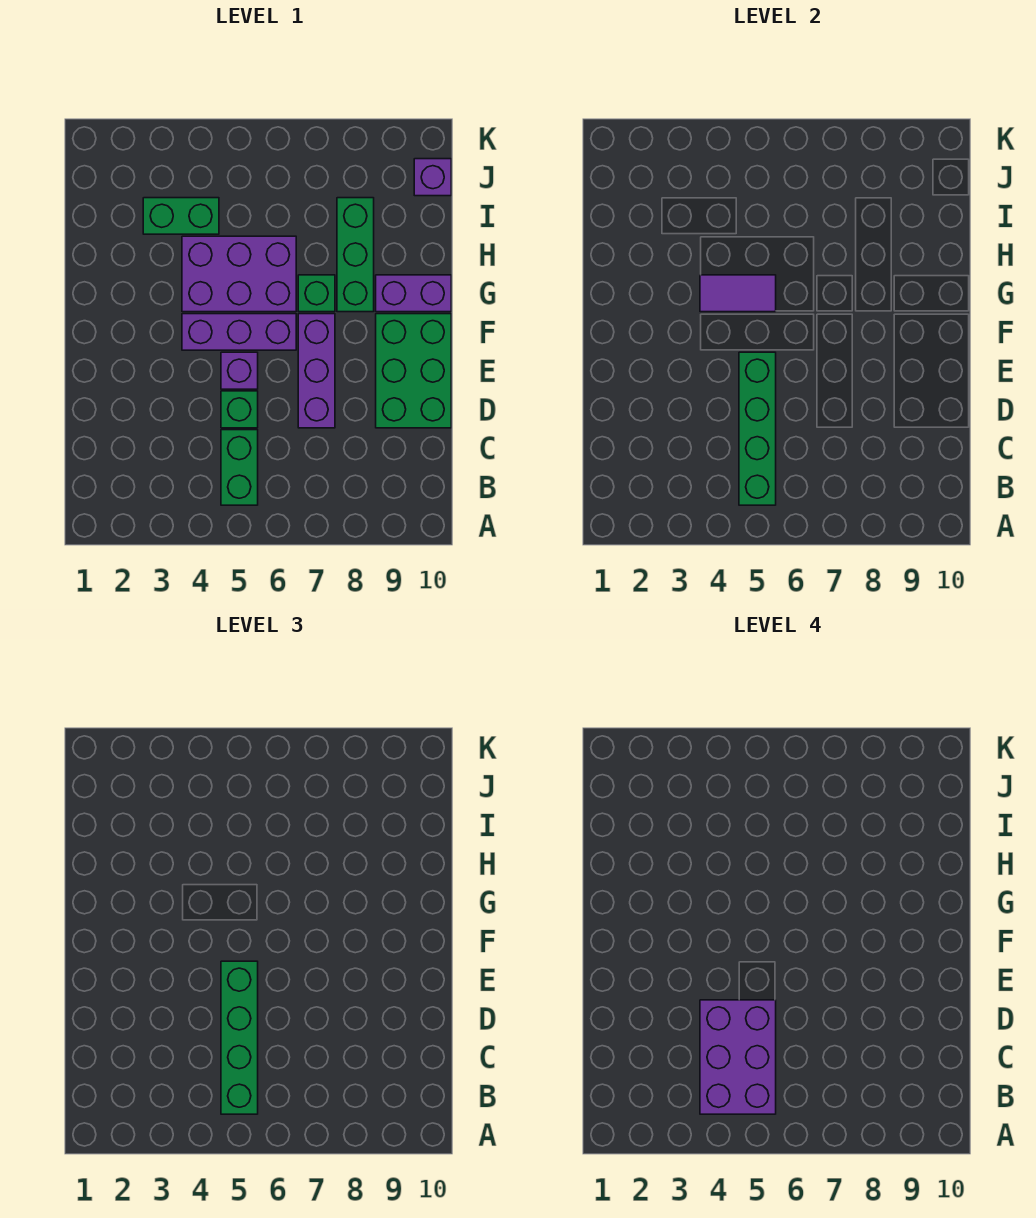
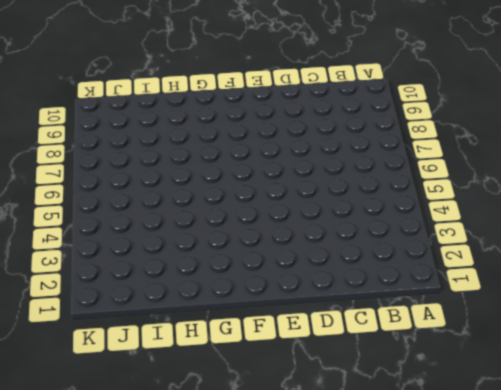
none -> green 1x2 brick [221,430,258,505]
none -> green 1x1 brick [221,391,258,428]
none -> purple 1x3 brick [298,314,335,428]

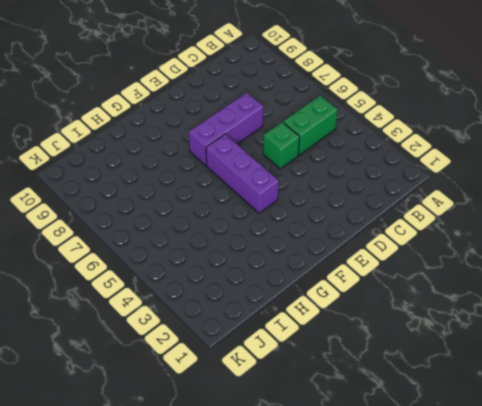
none -> green 2x3 brick [376,314,451,428]
none -> purple 1x1 brick [221,352,258,389]
none -> purple 2x3 brick [182,236,296,312]

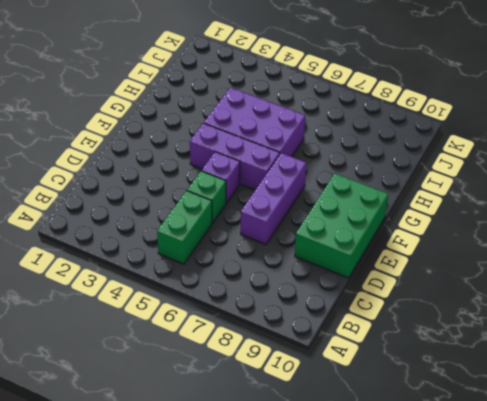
none -> green 1x1 brick [298,275,335,312]
none -> green 1x3 brick [337,198,374,312]
none -> purple 1x2 brick [376,275,451,312]

